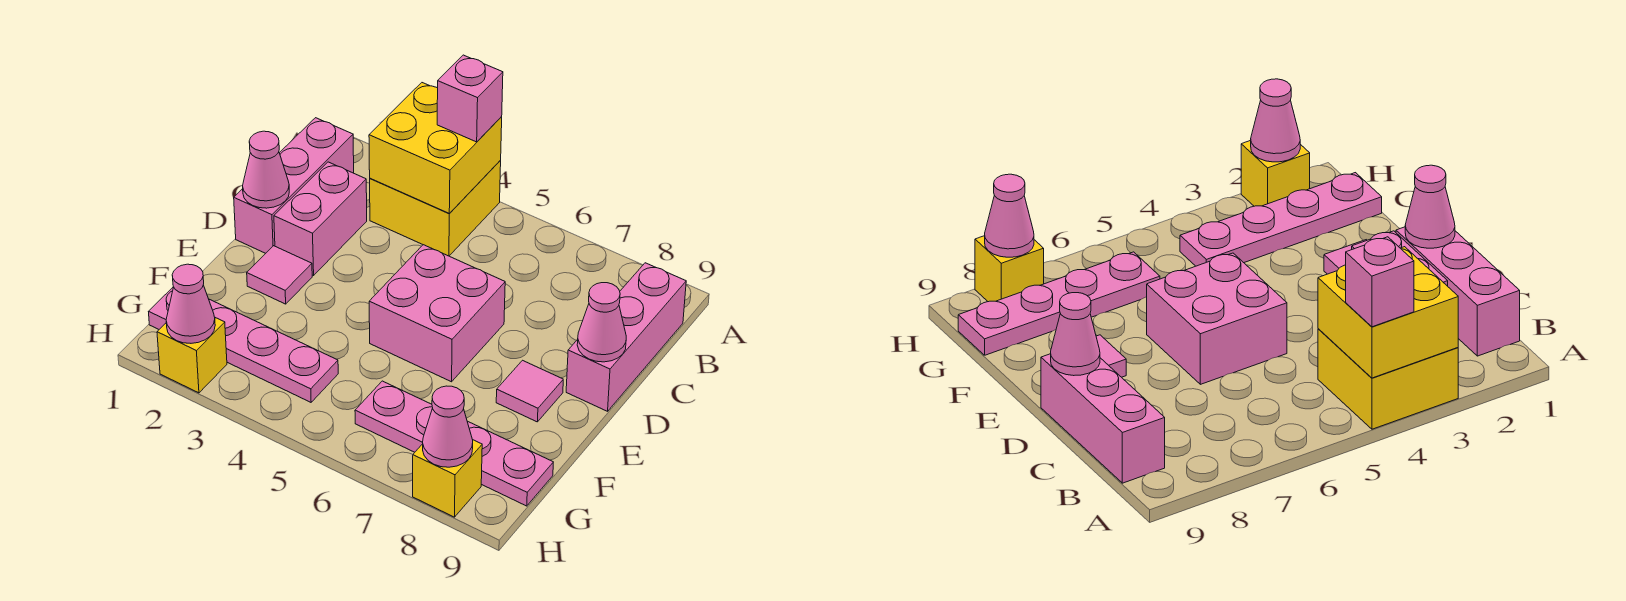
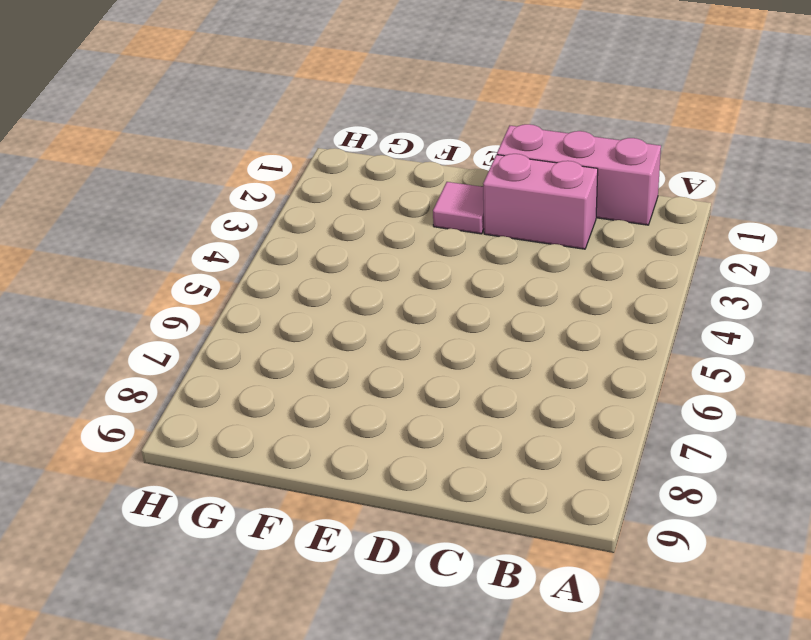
none -> yellow 2x2 brick [370,161,501,256]
none -> pink 1x3 brick [566,263,686,411]
none -> pink 2x2 brick [369,245,505,382]

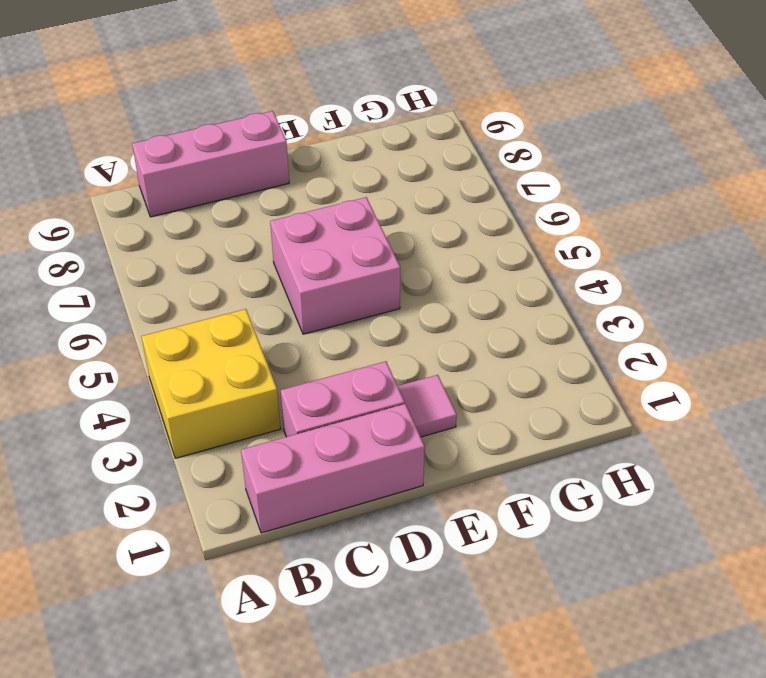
none -> pink 1x1 tile [496,360,563,422]
none -> pink 1x4 plate [148,288,338,402]
none -> pink 1x4 plate [355,381,553,506]

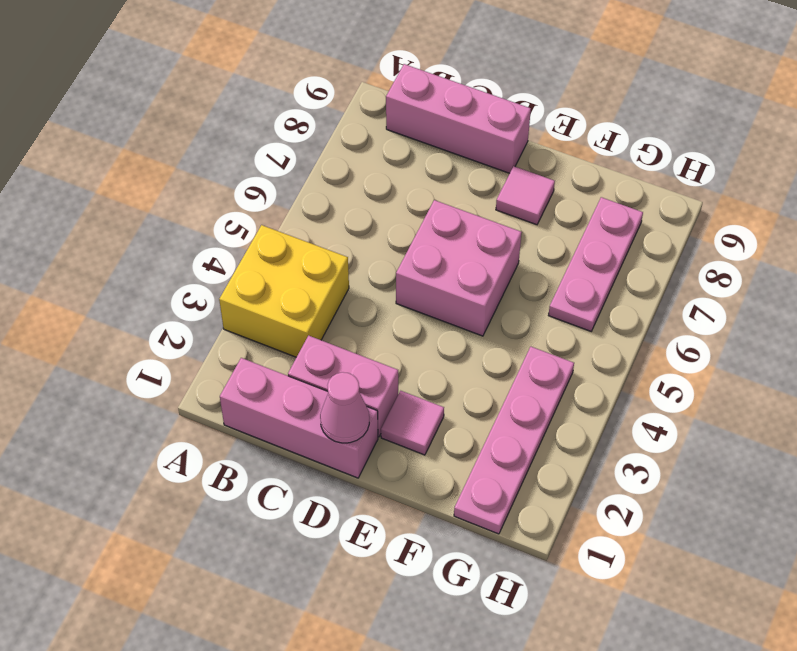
pink 1x3 plate [548,197,643,331] -> pink 1x4 plate [355,381,553,506]
none -> yellow 1x1 brick [157,318,227,393]
none -> yellow 1x1 brick [413,440,482,517]
none -> yellow 2x2 brick [369,83,502,214]

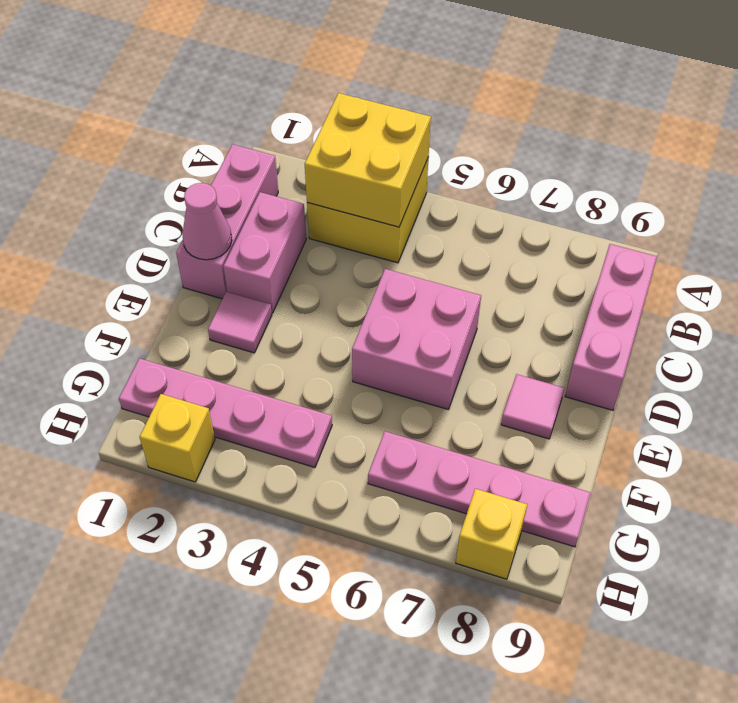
none -> pink 1x1 cone [577,283,626,362]
none -> pink 1x1 cone [166,264,215,343]
none -> pink 1x1 cone [423,386,473,467]

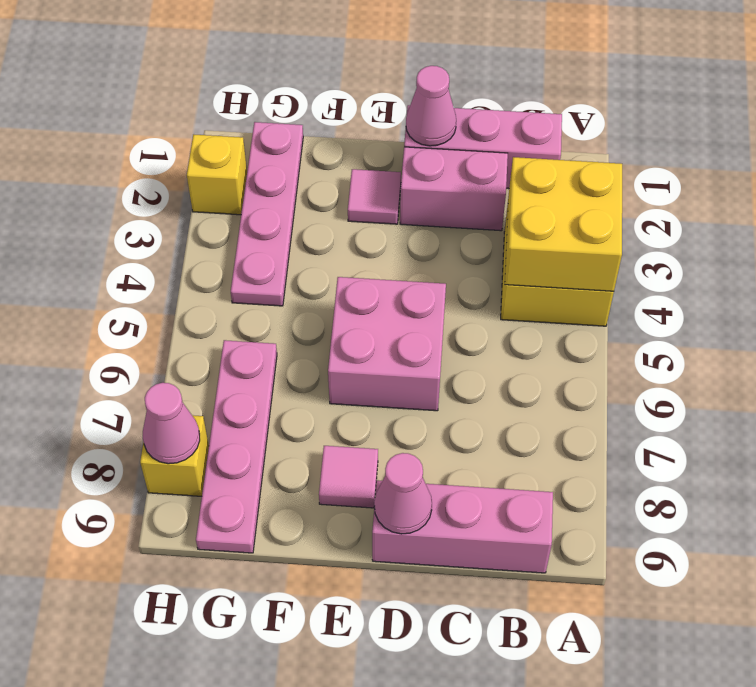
none -> pink 1x1 cone [166,264,215,343]
none -> pink 1x1 brick [437,55,503,142]

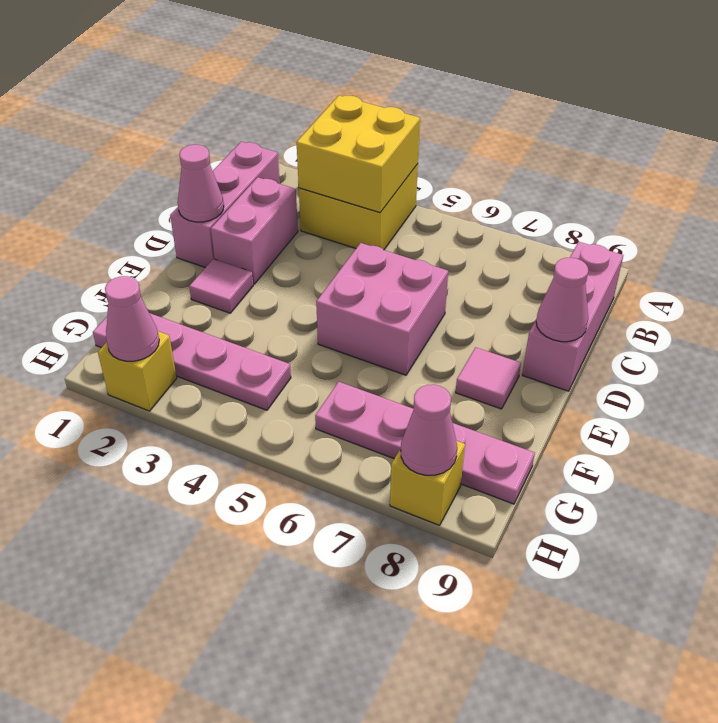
none -> pink 1x1 brick [437,55,503,142]

